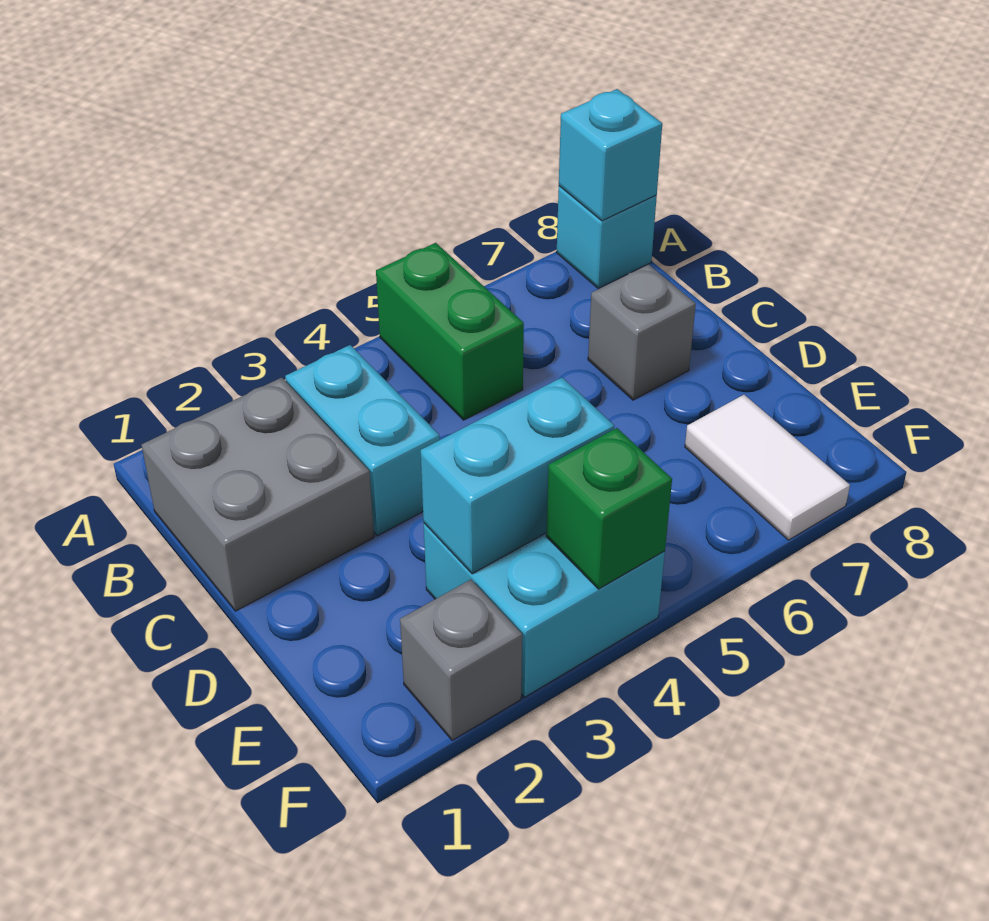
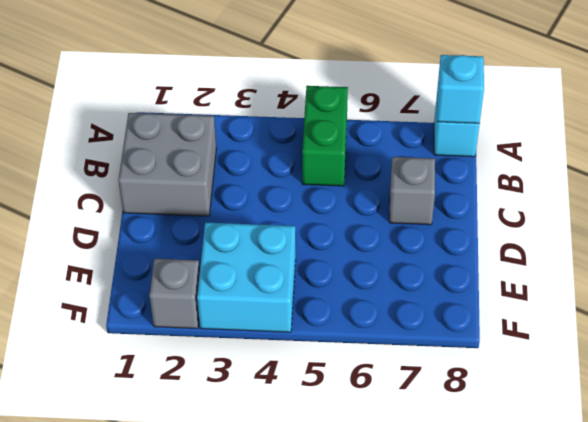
none -> cyan 1x2 brick [285,345,440,536]
none -> white 1x2 tile [685,395,850,540]

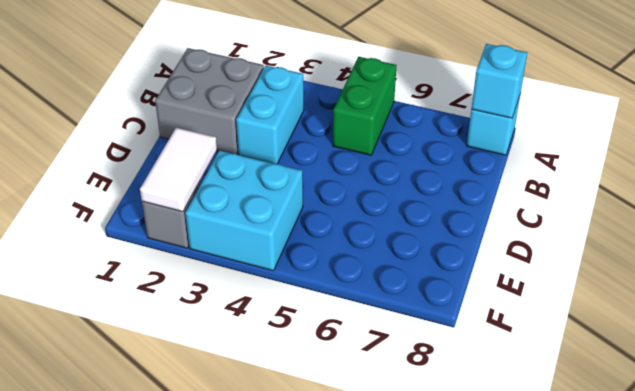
white 1x2 tile [140,128,217,212] -> white 1x2 tile moved to [685,395,850,540]
none -> grey 1x1 brick [588,264,696,400]
none -> cyan 1x2 brick [421,378,614,574]

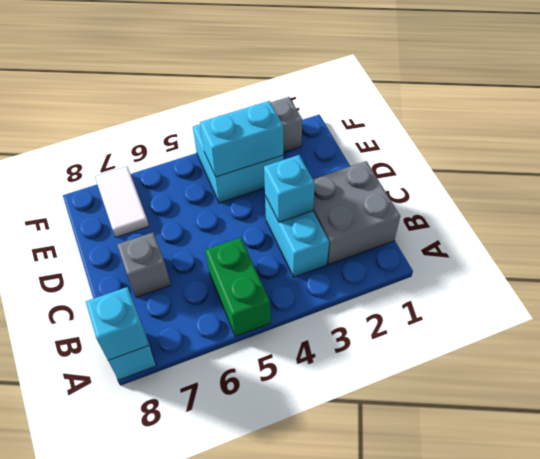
cyan 1x1 brick [264,155,315,222] -> none
none -> green 1x1 brick [546,428,672,589]

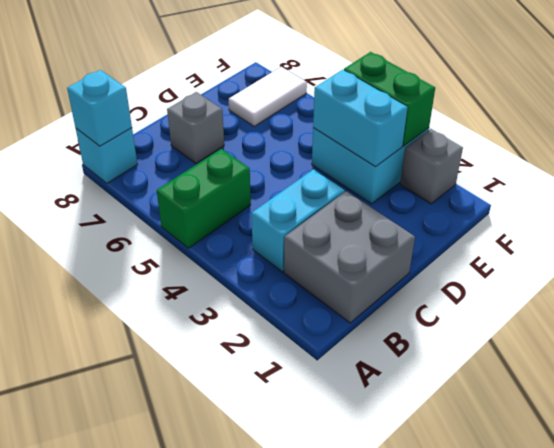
green 1x2 brick [344,52,435,146] -> green 1x1 brick [546,428,672,589]

